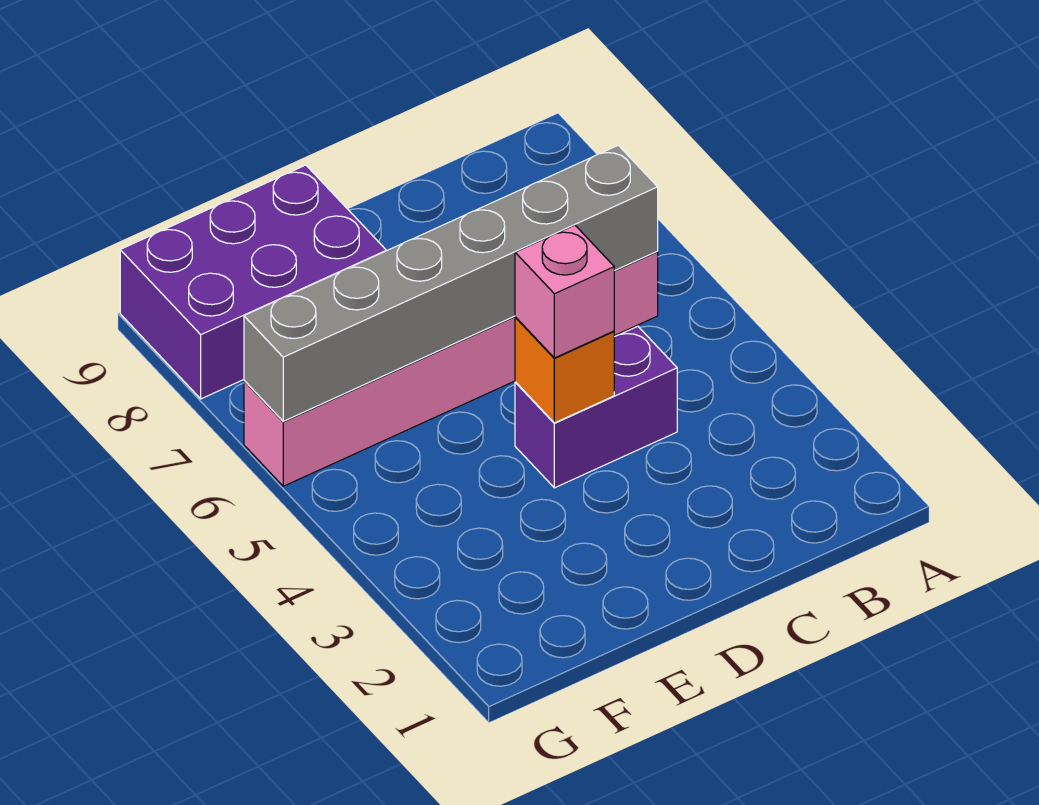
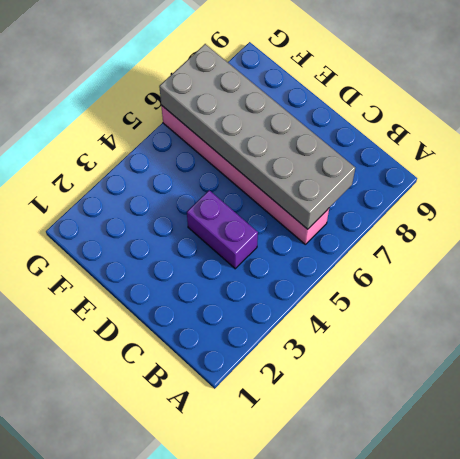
grey 2x6 brick [159,44,355,229] -> grey 1x6 brick [244,145,658,421]
none -> purple 2x3 brick [120,165,386,399]
none -> orange 1x1 brick [515,317,614,423]

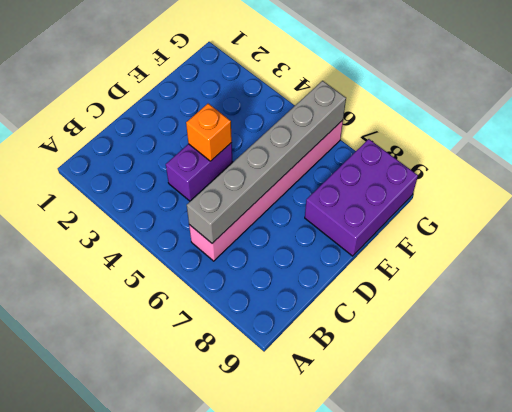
none -> pink 1x1 brick [515,225,614,358]

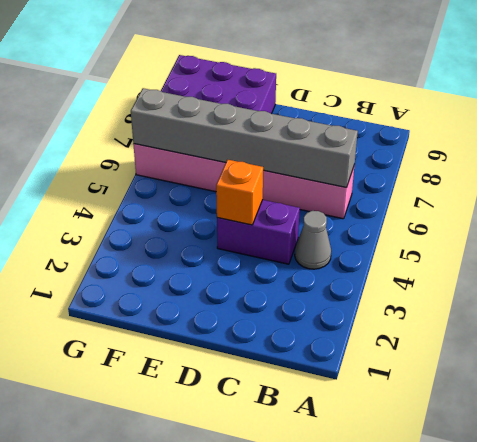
grey 1x1 cone [295,211,331,269] -> none
none -> pink 1x1 brick [515,225,614,358]

